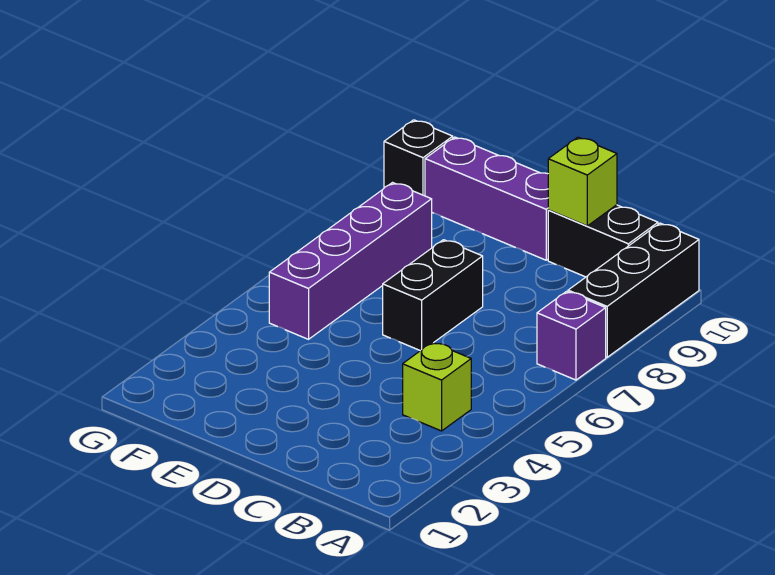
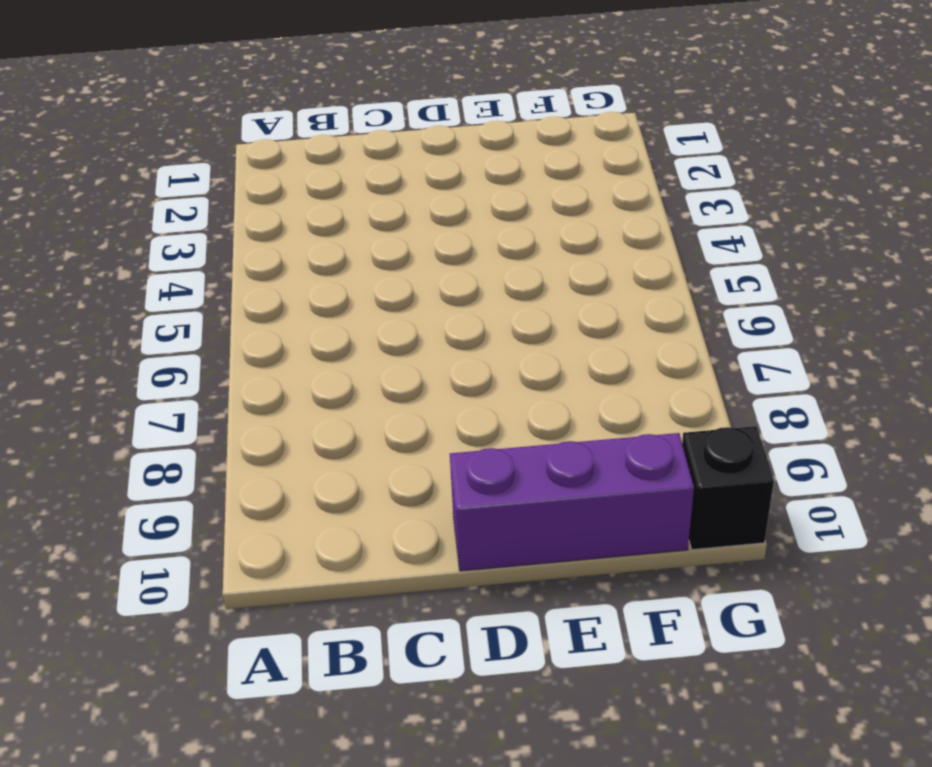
none -> purple 1x1 brick [537,291,606,380]
none -> black 1x3 brick [568,223,699,357]

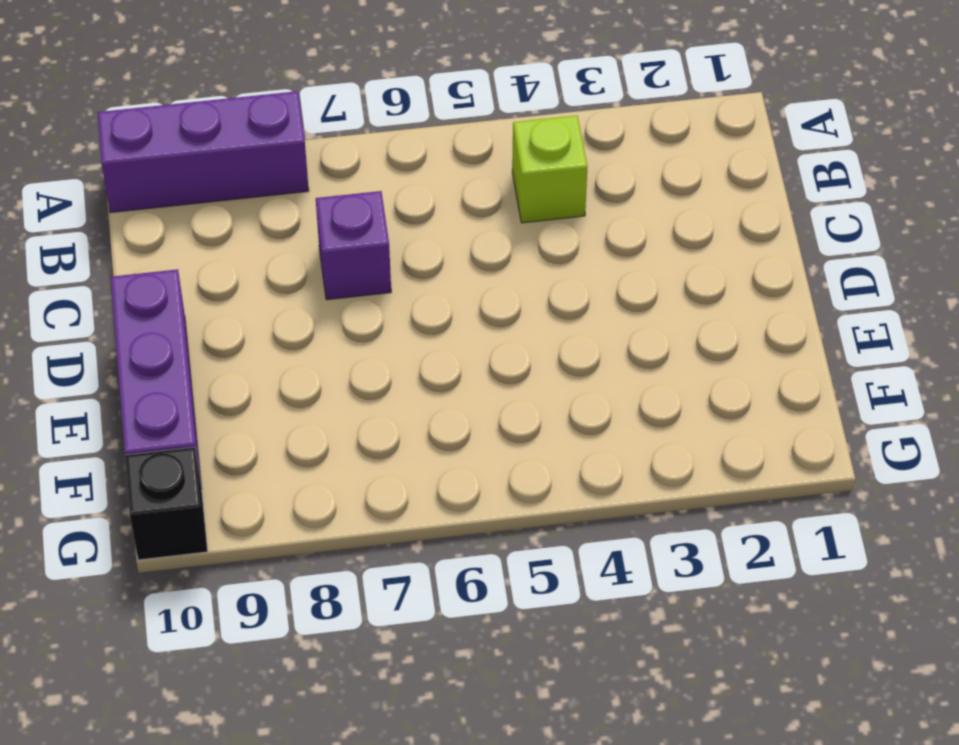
purple 1x3 brick [97,91,309,213] -> black 1x3 brick [568,223,699,357]
purple 1x1 brick [316,191,391,300] -> purple 1x1 brick moved to [537,291,606,380]
none -> black 1x2 brick [548,205,658,277]
none -> black 1x2 brick [383,240,483,351]

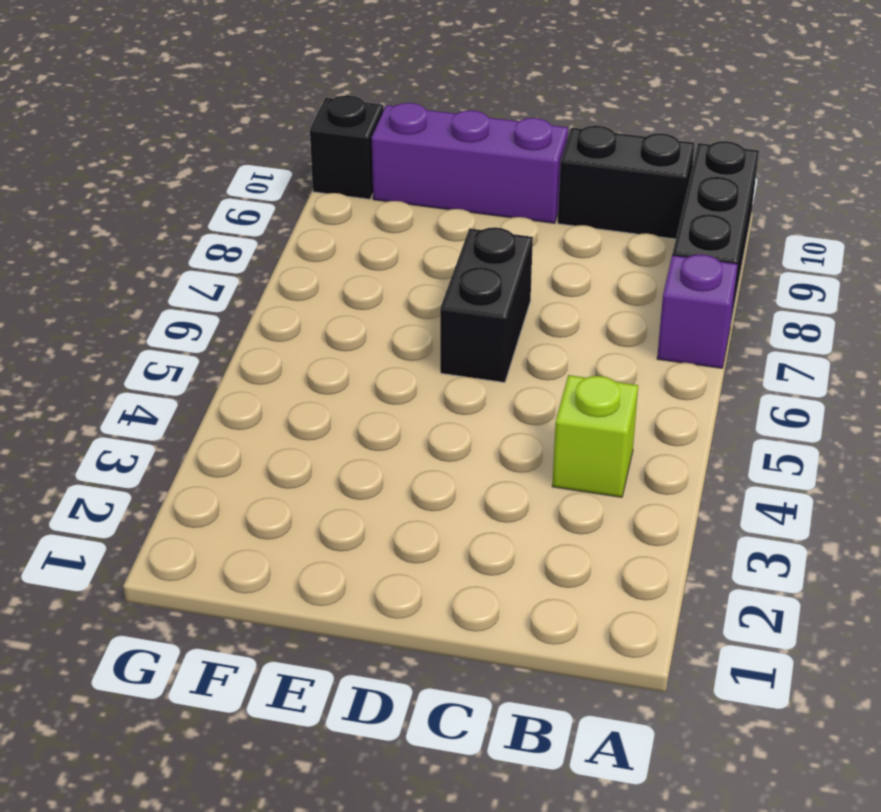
none -> purple 1x4 brick [269,183,432,339]
none -> lime 1x1 brick [548,137,617,226]

